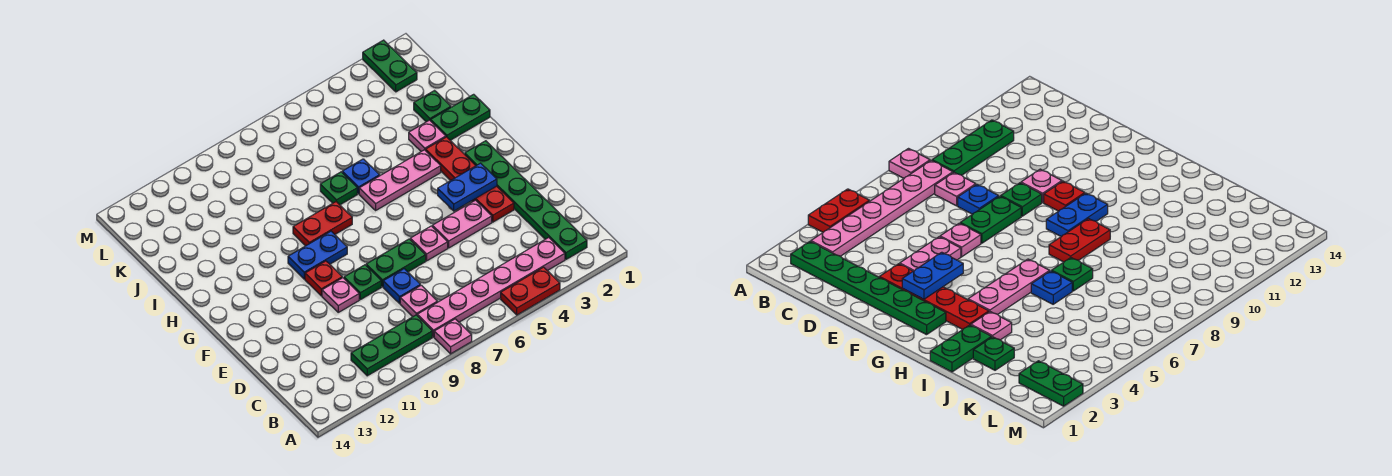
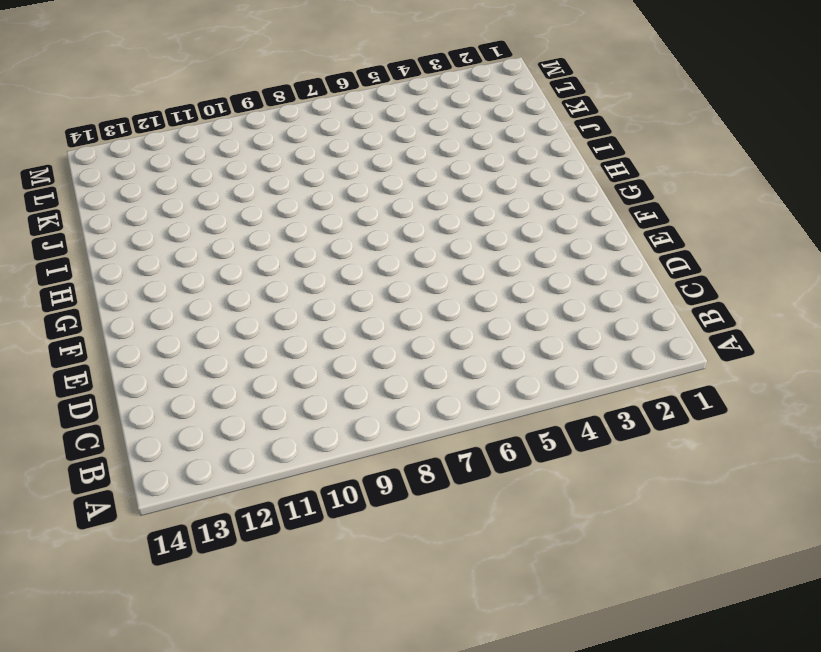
none -> red 1x2 plate [501,267,560,315]
none -> pink 1x1 plate [434,319,472,354]
none -> green 1x6 plate [465,141,587,259]

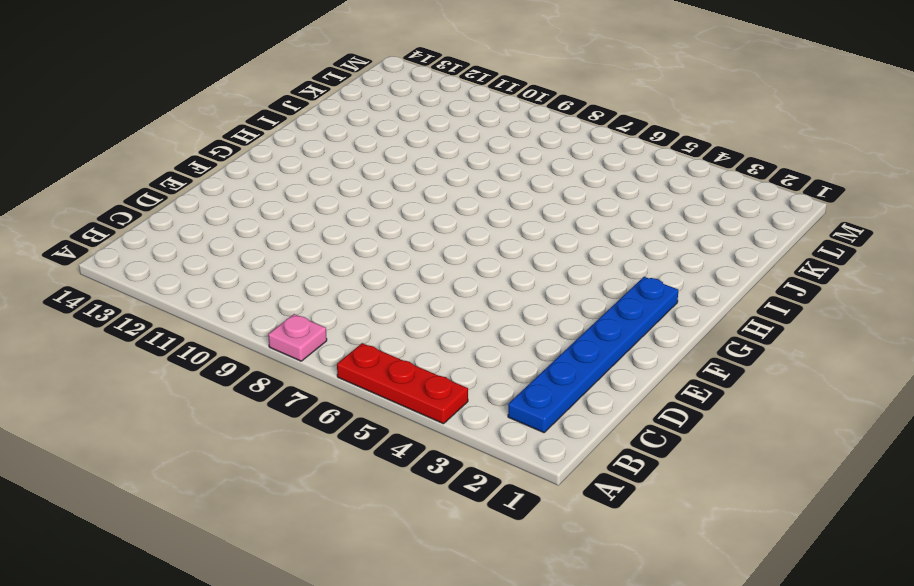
red 1x3 plate [337,343,468,424] -> red 1x2 plate [501,267,560,315]
blue 1x6 plate [508,277,678,433] -> green 1x6 plate [465,141,587,259]
none -> pink 1x6 plate [417,238,565,337]
none -> green 1x3 plate [351,315,432,376]
none -> pink 1x1 plate [400,285,438,317]

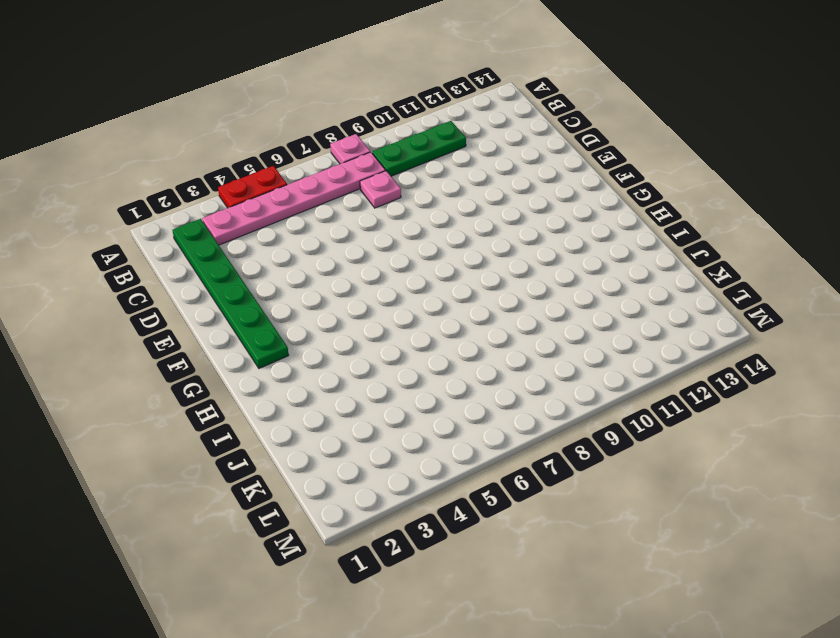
none -> blue 1x1 plate [383,269,420,304]
none -> red 1x4 plate [426,137,514,222]
none -> pink 1x2 plate [432,200,492,248]

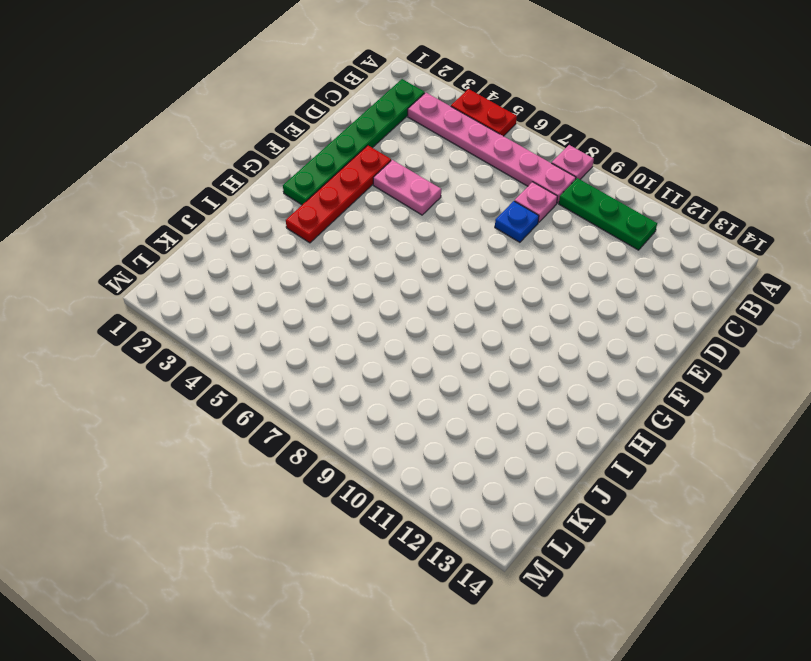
none -> pink 1x1 plate [410,226,448,261]
none -> green 1x2 plate [366,239,426,287]
none -> green 1x1 plate [344,265,381,300]

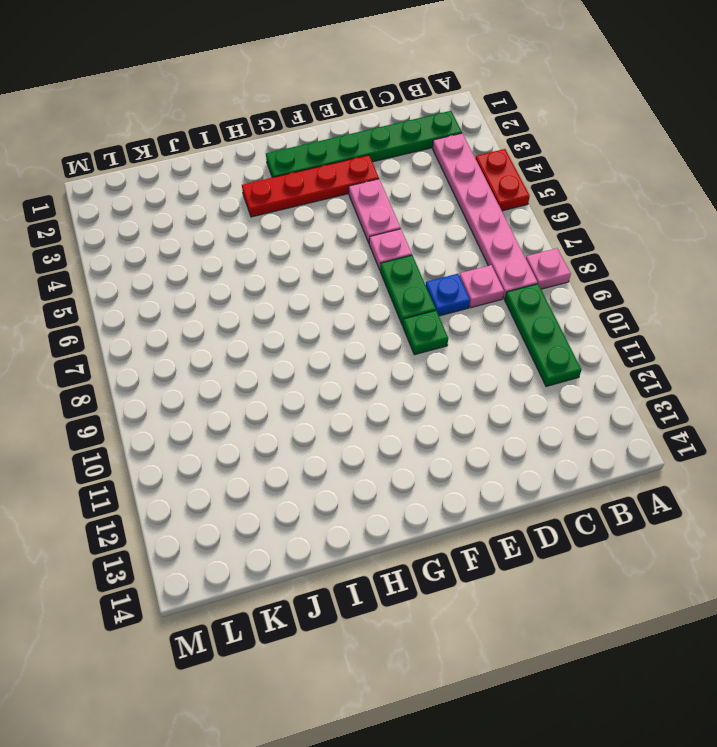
none -> pink 1x1 plate [322,278,359,312]
none -> red 1x1 plate [305,261,342,296]
none -> blue 1x2 plate [288,231,347,279]

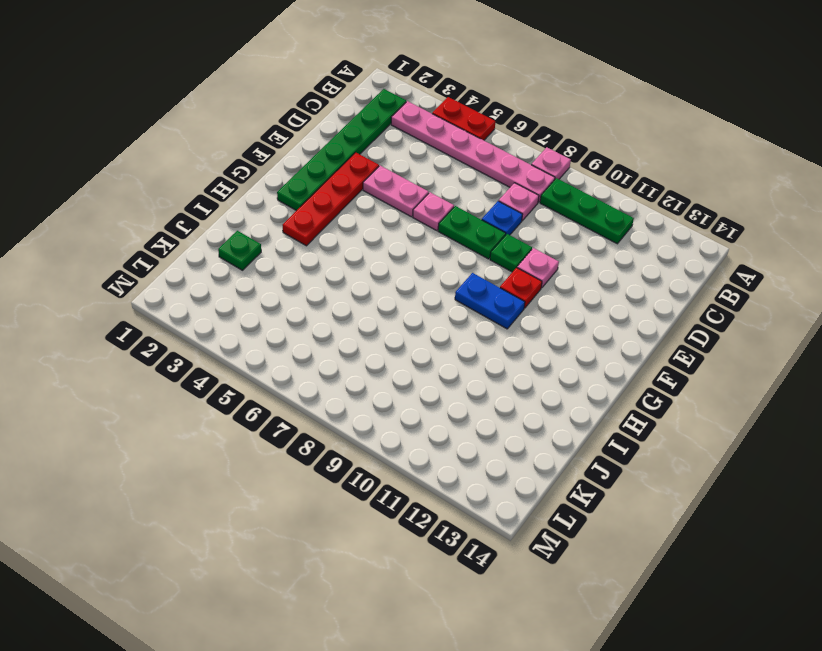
none -> pink 1x3 plate [359,150,441,210]
none -> red 1x2 plate [293,202,352,246]
none -> green 1x2 plate [431,94,490,140]

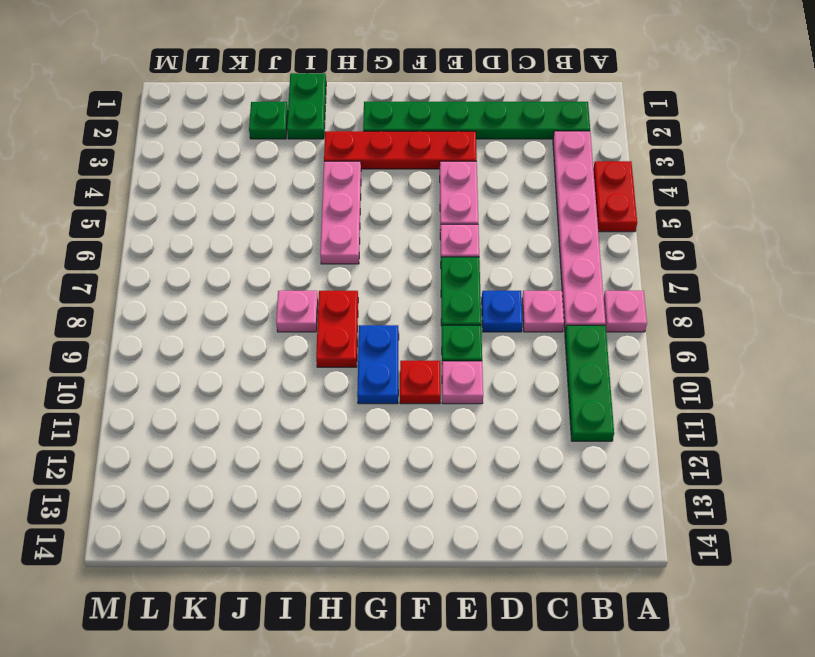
pink 1x1 plate [276,291,318,332] -> pink 1x1 plate moved to [409,120,446,151]
none -> blue 1x1 plate [342,159,380,194]
none -> green 1x1 plate [320,172,357,205]
none -> green 1x2 plate [363,40,417,92]

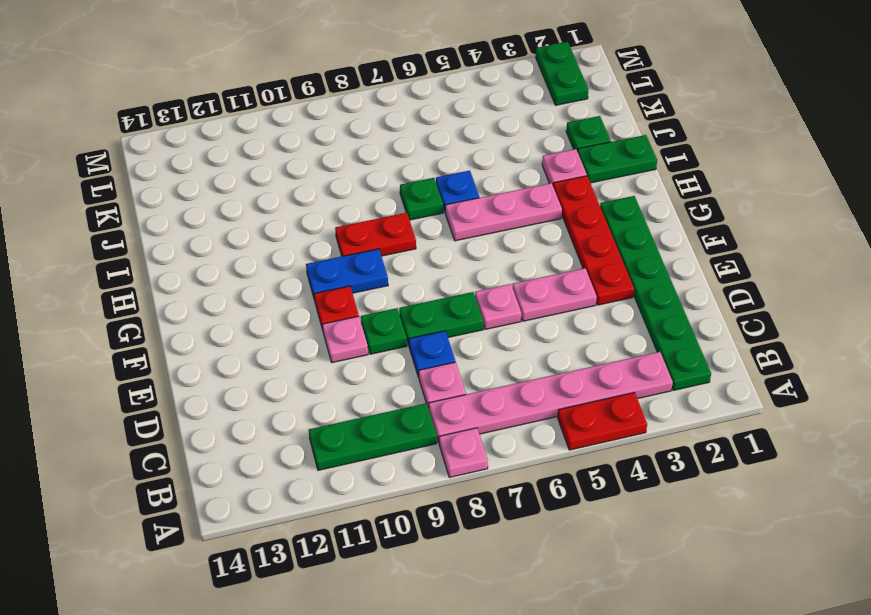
none -> blue 1x2 plate [438,163,497,211]

